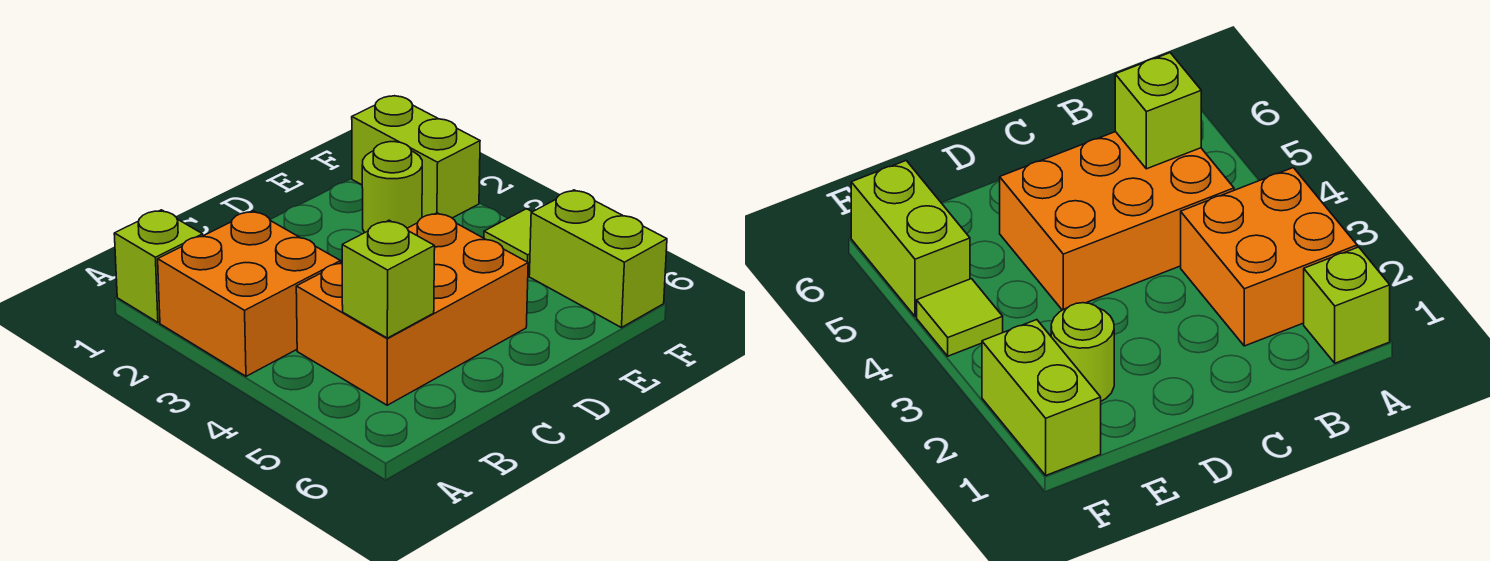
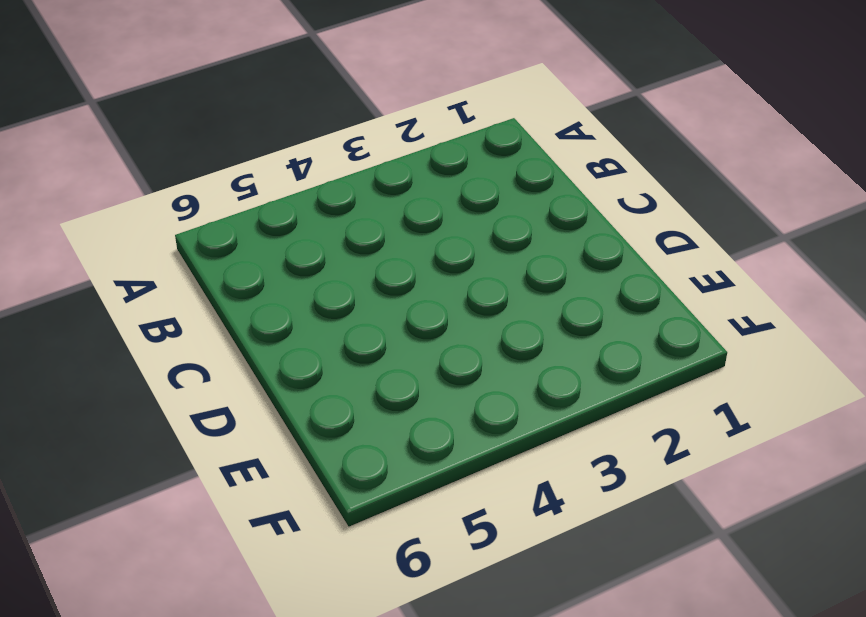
none -> lime 1x1 brick [114,210,203,322]
none -> orange 2x2 brick [158,211,341,376]

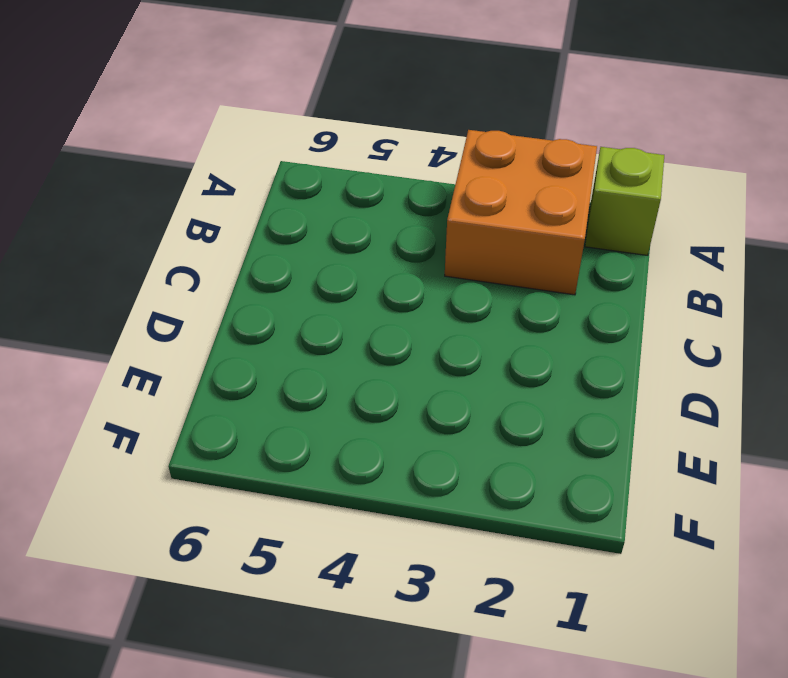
none -> orange 2x3 brick [296,213,528,405]
none -> lime 1x1 round brick [362,142,422,232]

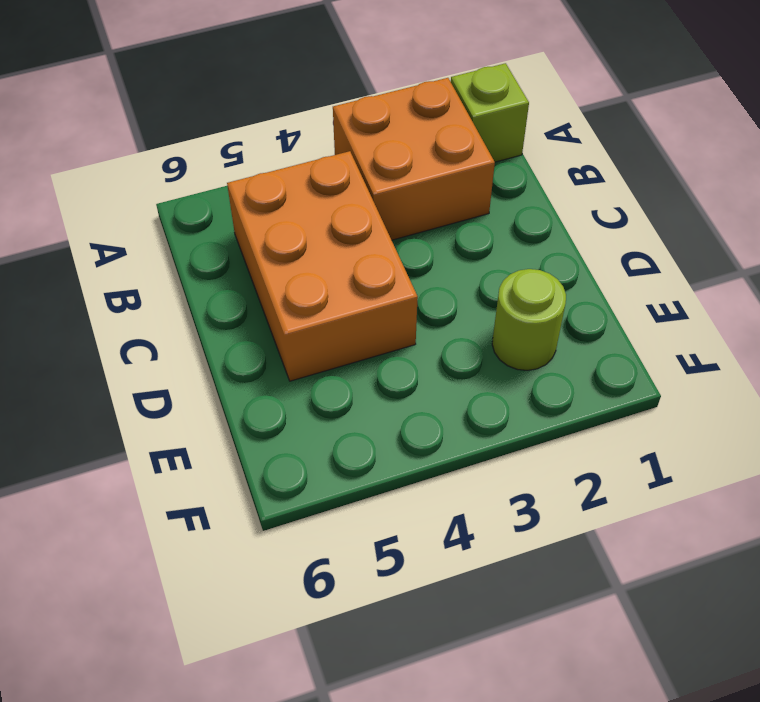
none -> lime 1x2 brick [352,96,480,218]
none -> lime 1x1 tile [484,209,532,275]

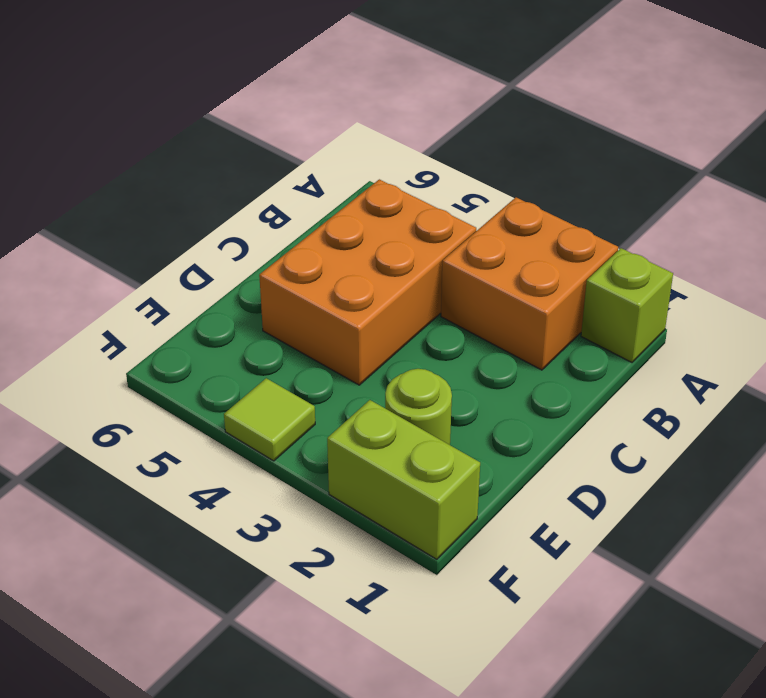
none -> lime 1x2 brick [529,190,667,328]
none -> lime 1x1 brick [342,220,435,338]

